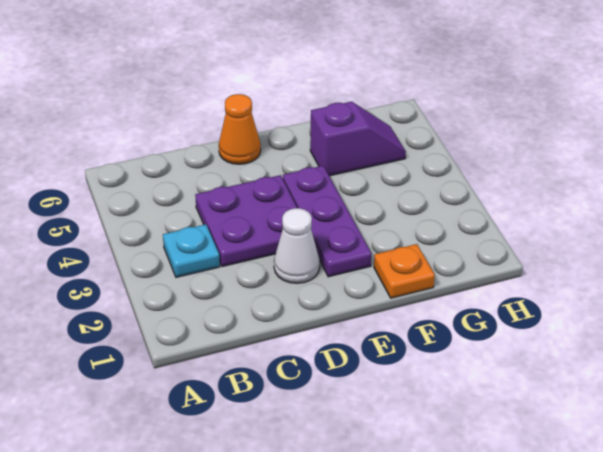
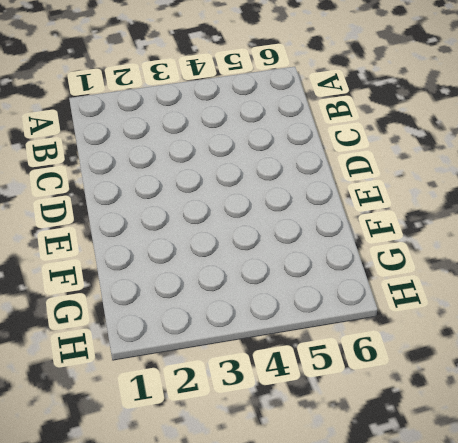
none -> cyan 1x1 plate [163,224,220,277]
none -> purple 2x2 plate [195,175,297,267]

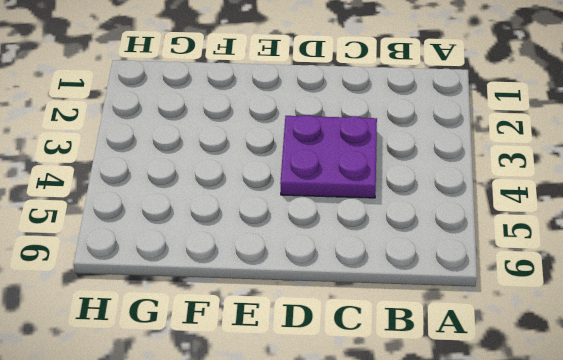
none -> cyan 1x1 plate [163,224,220,277]
none -> white 1x1 cone [274,208,320,283]

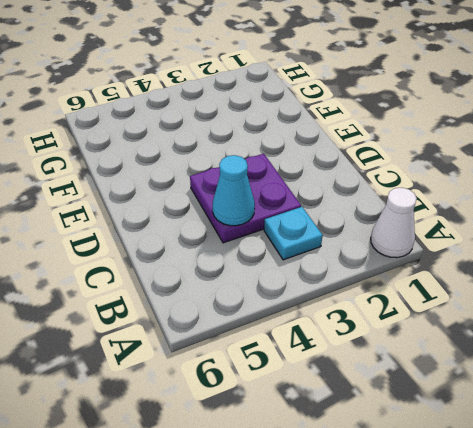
white 1x1 cone [371,188,417,258] -> white 1x1 cone moved to [274,208,320,283]
cyan 1x1 cone [213,155,255,226] -> none
none -> orange 1x1 cone [219,94,261,164]
none -> purple 1x3 plate [283,166,372,277]

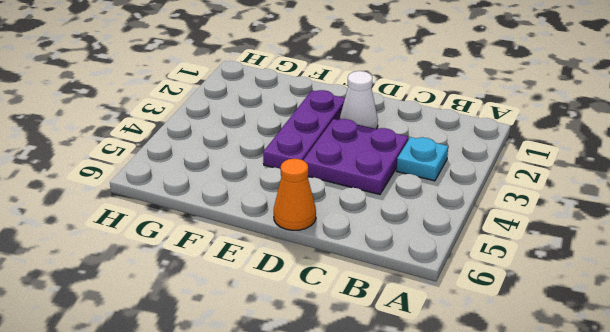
none -> orange 1x1 plate [374,244,435,298]
none -> purple 1x2 slope [310,102,406,176]

